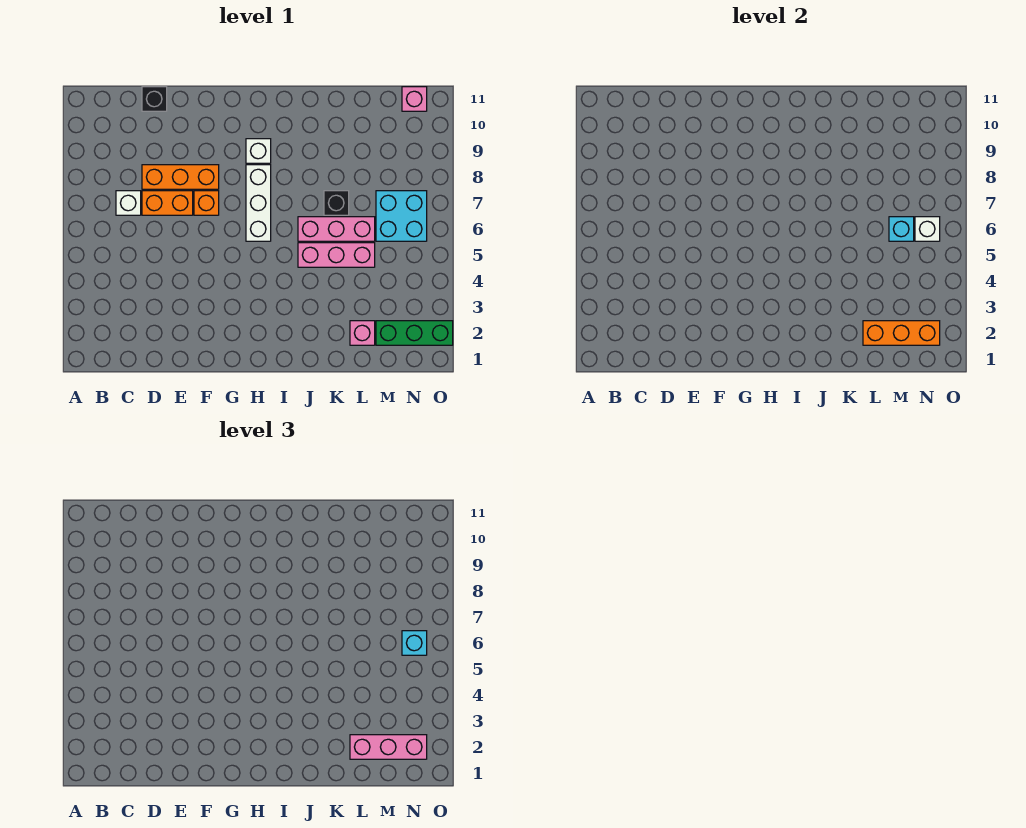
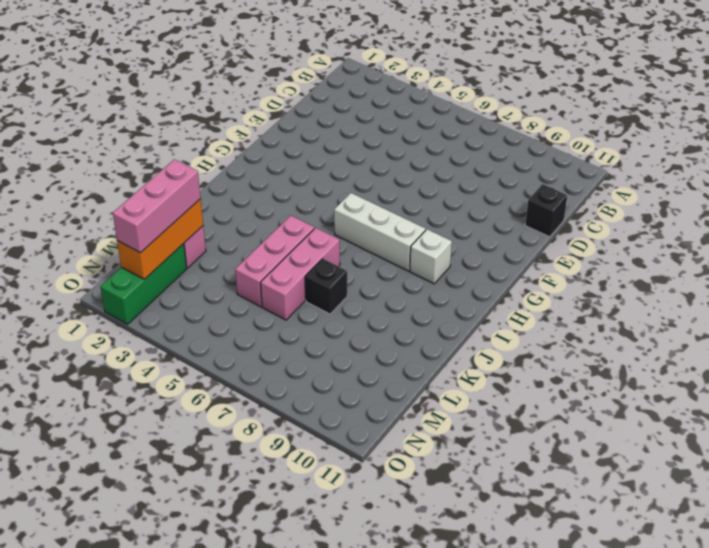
none -> white 1x1 brick [116,191,141,215]
none -> orange 1x2 brick [142,191,193,215]
none -> orange 1x3 brick [142,165,219,189]

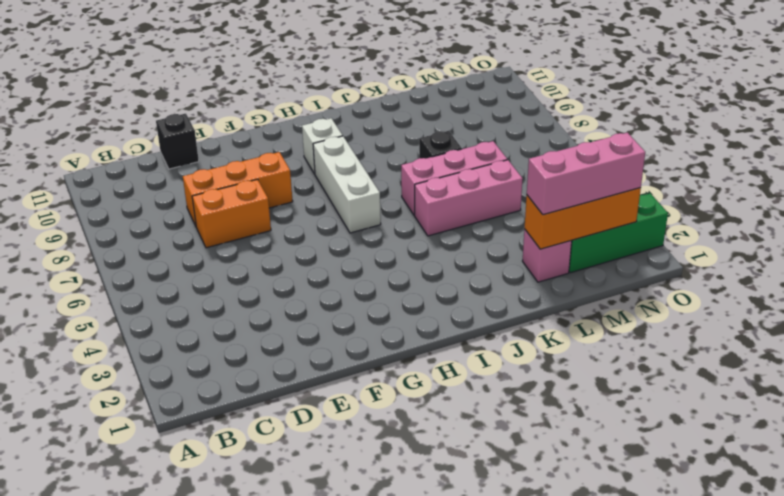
none -> white 1x1 brick [116,191,141,215]
none -> orange 1x1 brick [194,191,219,215]
none -> cyan 2x2 brick [376,191,427,241]

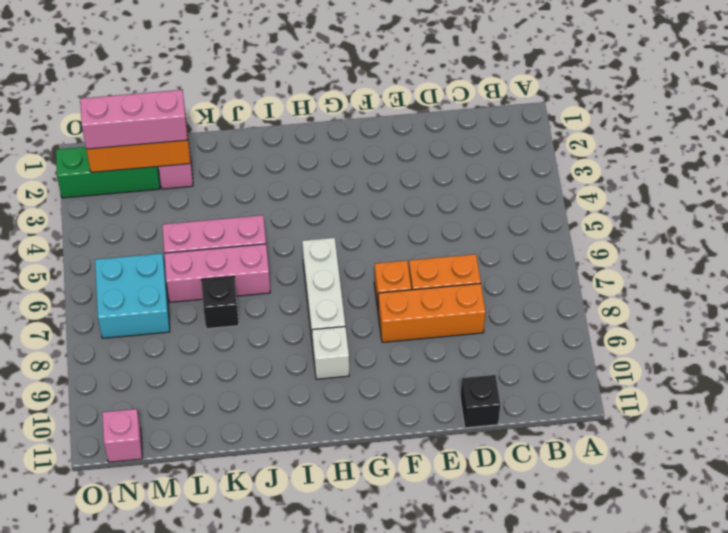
none -> white 1x1 brick [116,191,141,215]
none -> cyan 1x1 brick [889,217,914,241]
none -> white 1x1 brick [915,217,940,241]

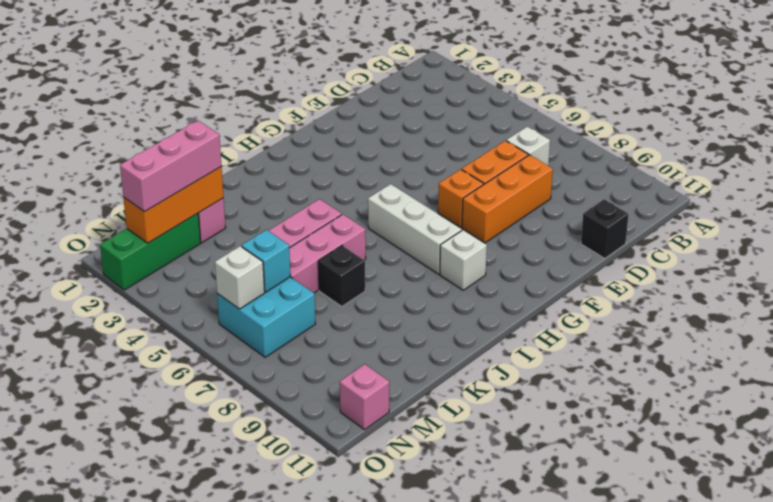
none -> cyan 1x1 brick [402,631,427,655]

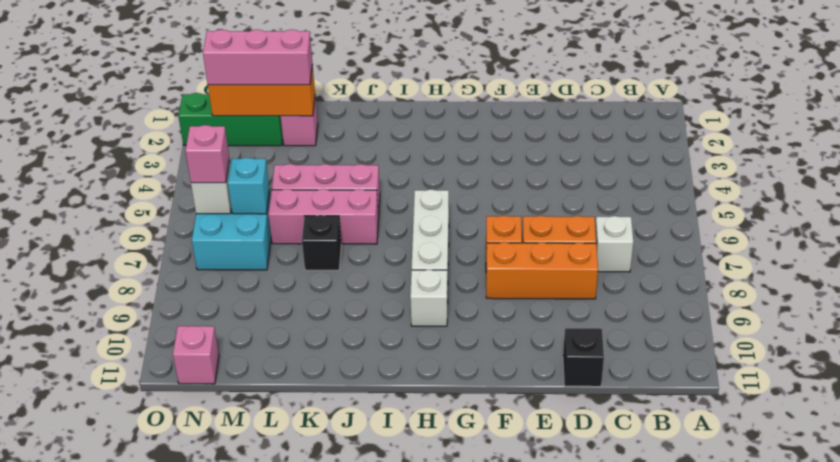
pink 1x1 brick [185,125,229,183] -> cyan 1x1 brick [402,631,427,655]

